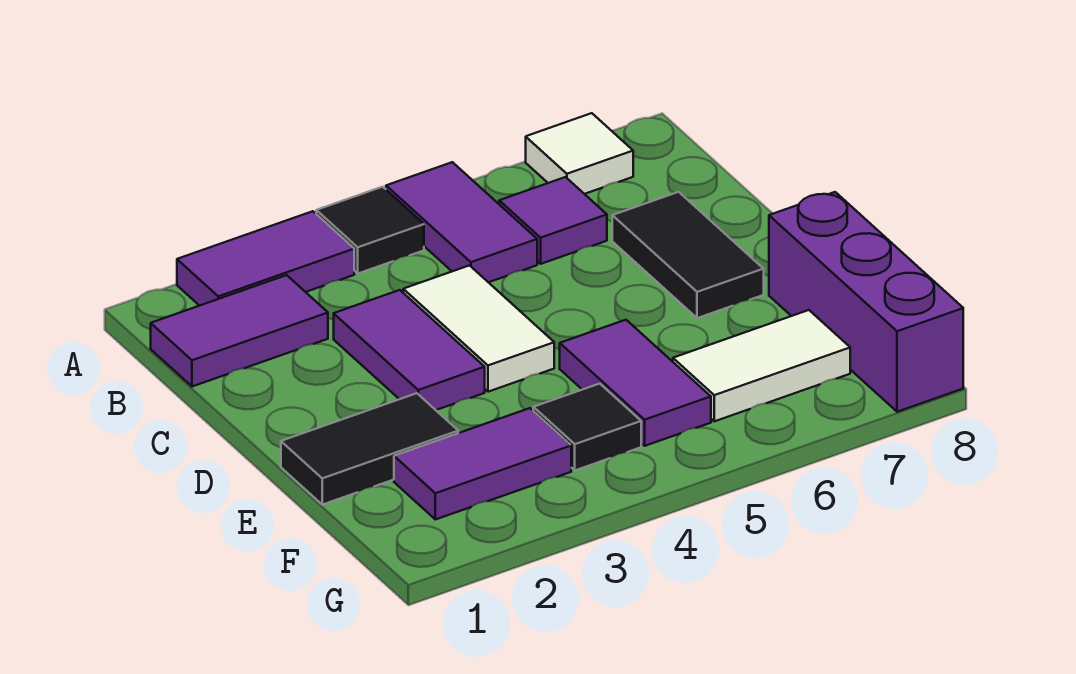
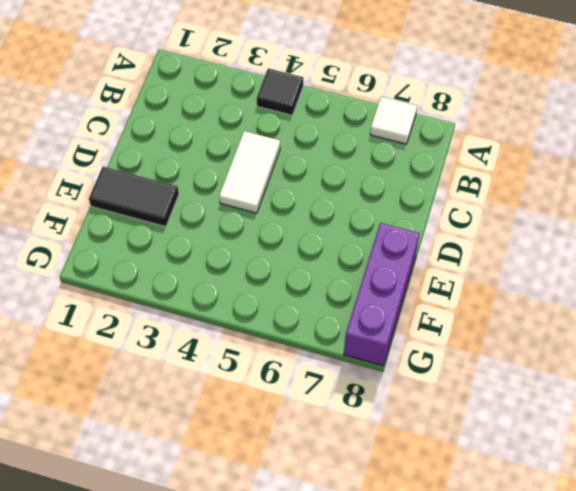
none -> purple 1x2 tile [177,211,354,306]
none -> purple 1x2 tile [386,162,537,282]
none -> purple 1x2 tile [151,275,328,387]

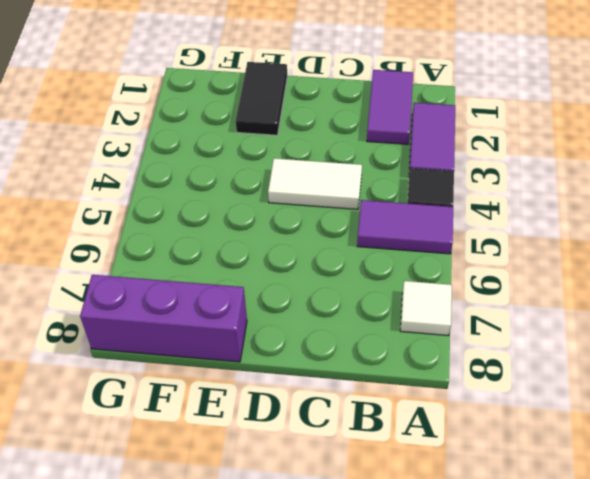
none -> purple 1x1 tile [499,177,607,264]
none -> purple 1x2 tile [334,290,485,410]
none -> black 1x2 tile [612,192,764,318]

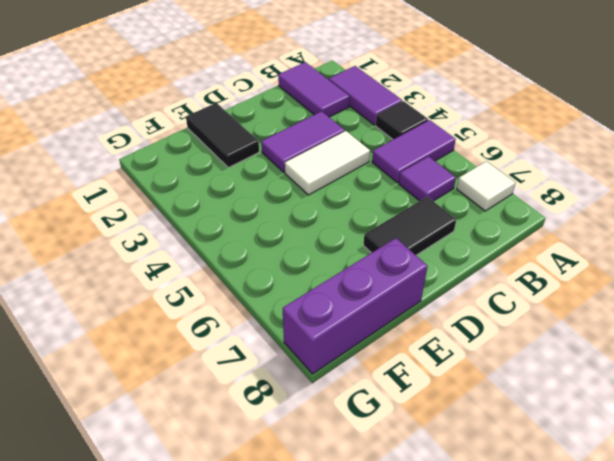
none -> purple 1x2 tile [560,320,711,446]
none -> purple 1x2 tile [394,408,571,520]
none -> black 1x1 tile [533,384,641,470]

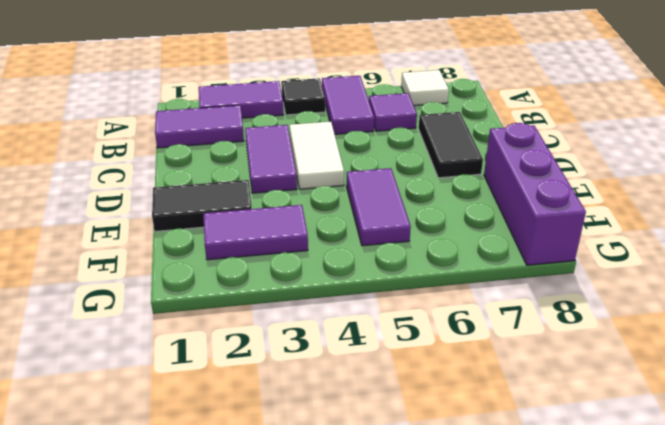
none -> black 1x1 tile [533,384,641,470]
none -> white 1x2 tile [673,310,850,421]

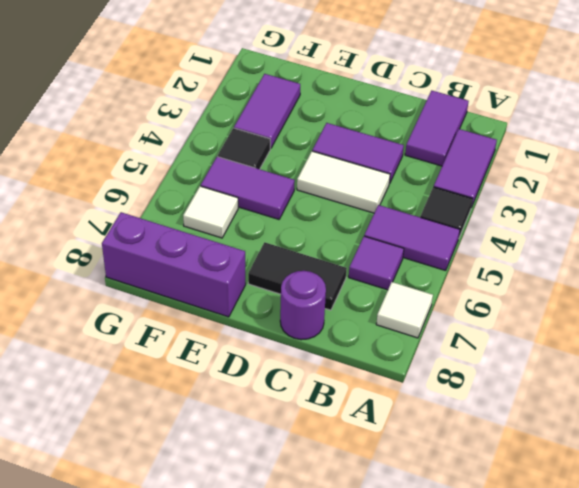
purple 1x1 round brick [280,271,326,340] -> none
white 1x1 tile [183,186,238,238] -> white 1x2 tile [673,310,850,421]
none -> black 1x2 tile [281,393,458,505]

